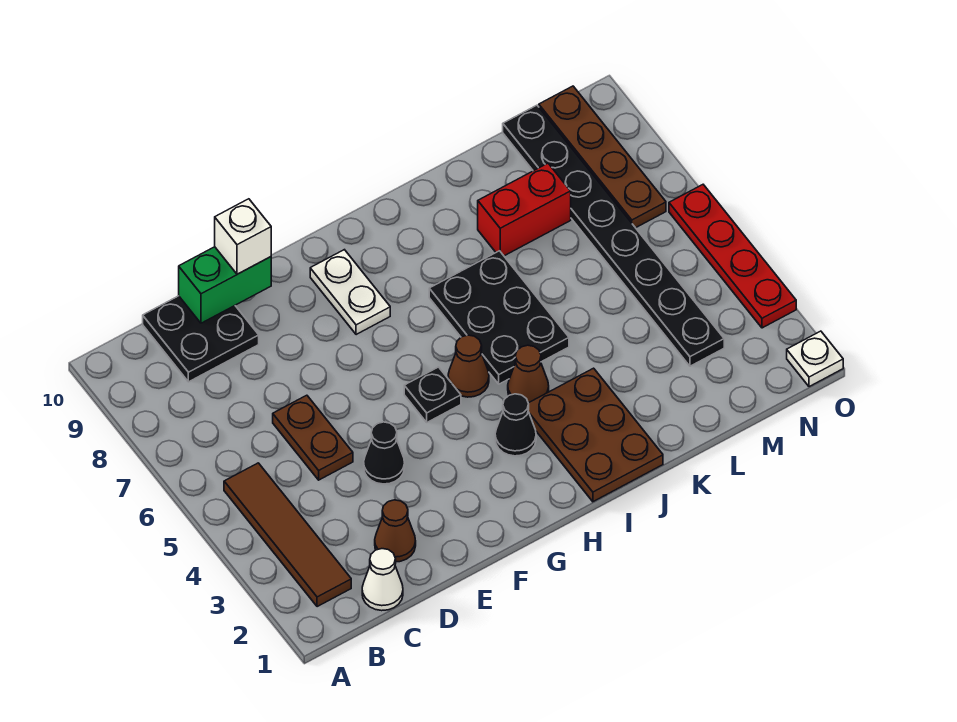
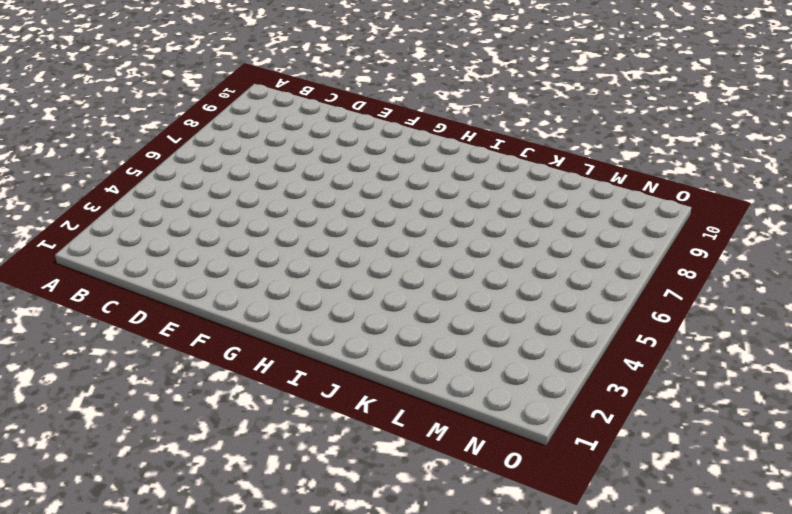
none -> brown 1x4 tile [224,463,351,607]
none -> white 1x1 cone [362,549,403,611]
none -> black 2x2 plate [143,296,259,382]

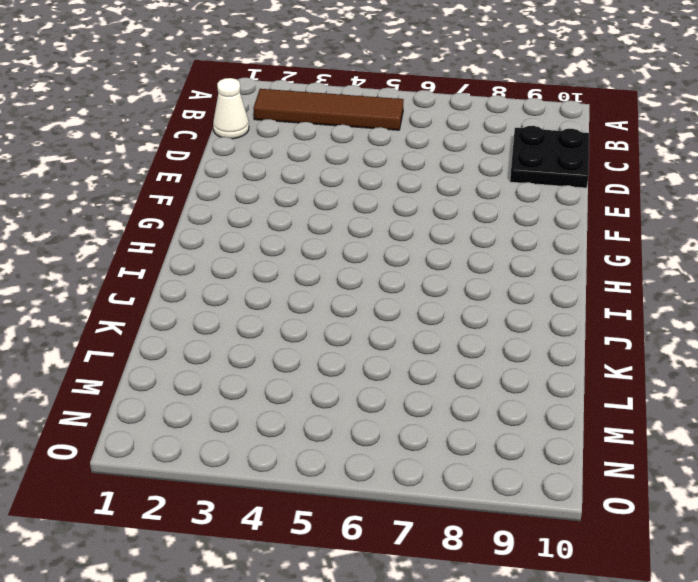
none -> brown 1x1 cone [375,500,416,562]
none -> brown 1x2 plate [273,395,353,480]
none -> black 1x1 cone [364,422,405,484]

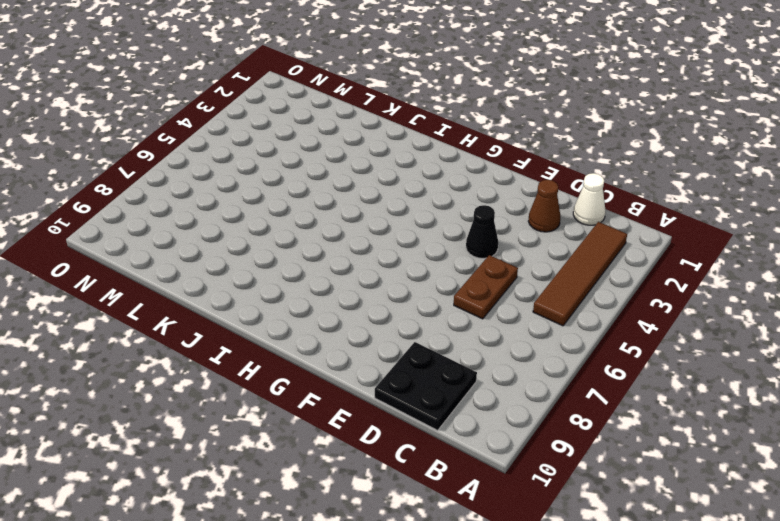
none -> black 1x1 plate [404,367,461,422]
none -> white 1x2 plate [310,250,390,335]
none -> black 1x1 cone [495,394,536,456]

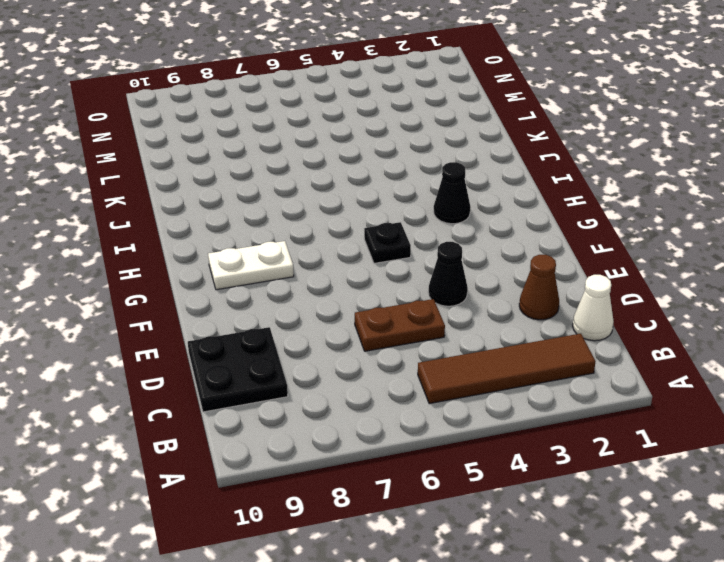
none -> brown 1x1 cone [448,335,489,397]
none -> brown 2x3 plate [528,368,663,502]
none -> brown 1x1 cone [508,345,549,403]

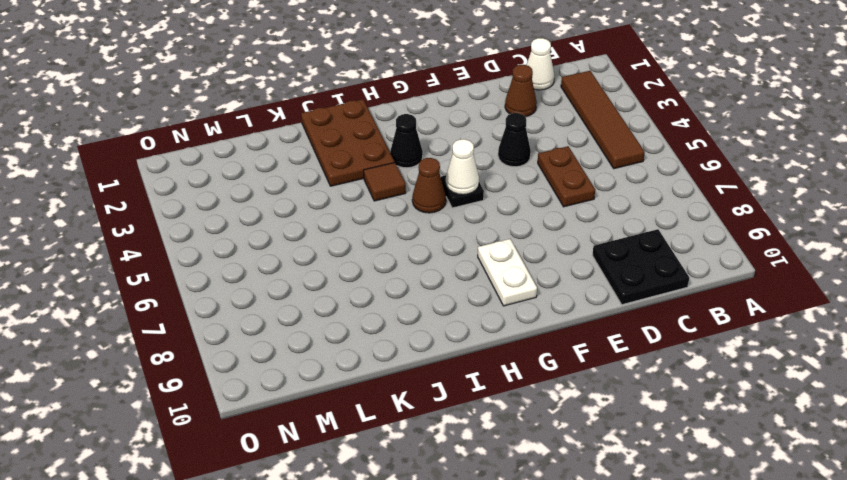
white 1x1 cone [446,139,479,195] -> none
brown 1x1 tile [364,163,406,201] -> brown 1x1 cone [508,345,549,403]
none -> black 2x3 plate [429,251,569,384]
none -> red 1x2 brick [478,163,571,256]
none -> black 1x8 plate [503,105,724,366]

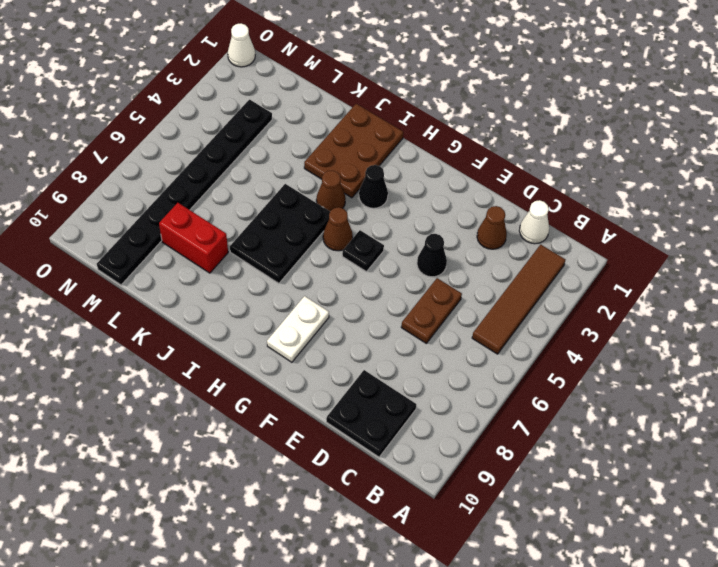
white 1x1 cone [228,24,255,67] -> white 1x1 plate [787,331,843,387]
none -> brown 1x4 plate [539,86,666,228]
none -> red 1x4 plate [669,185,796,328]
none -> green 1x2 brick [179,247,271,323]

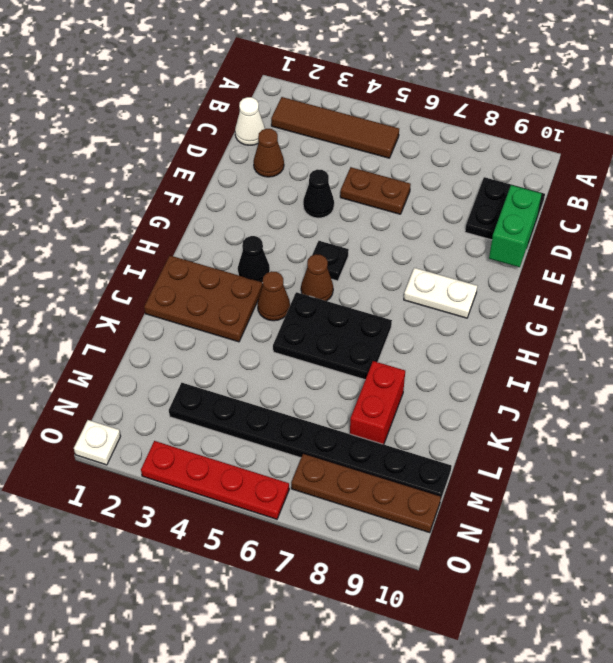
none -> white 1x1 brick [215,199,271,274]

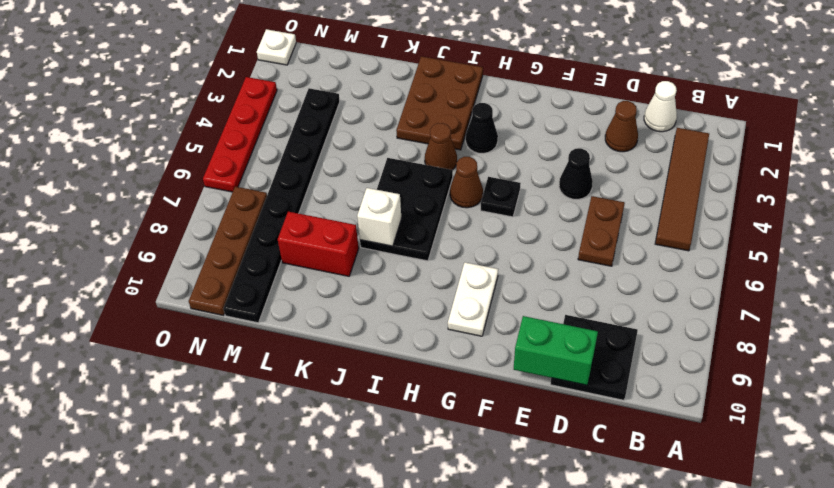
white 1x1 brick [357,188,402,246] -> white 1x1 brick moved to [215,199,271,274]

